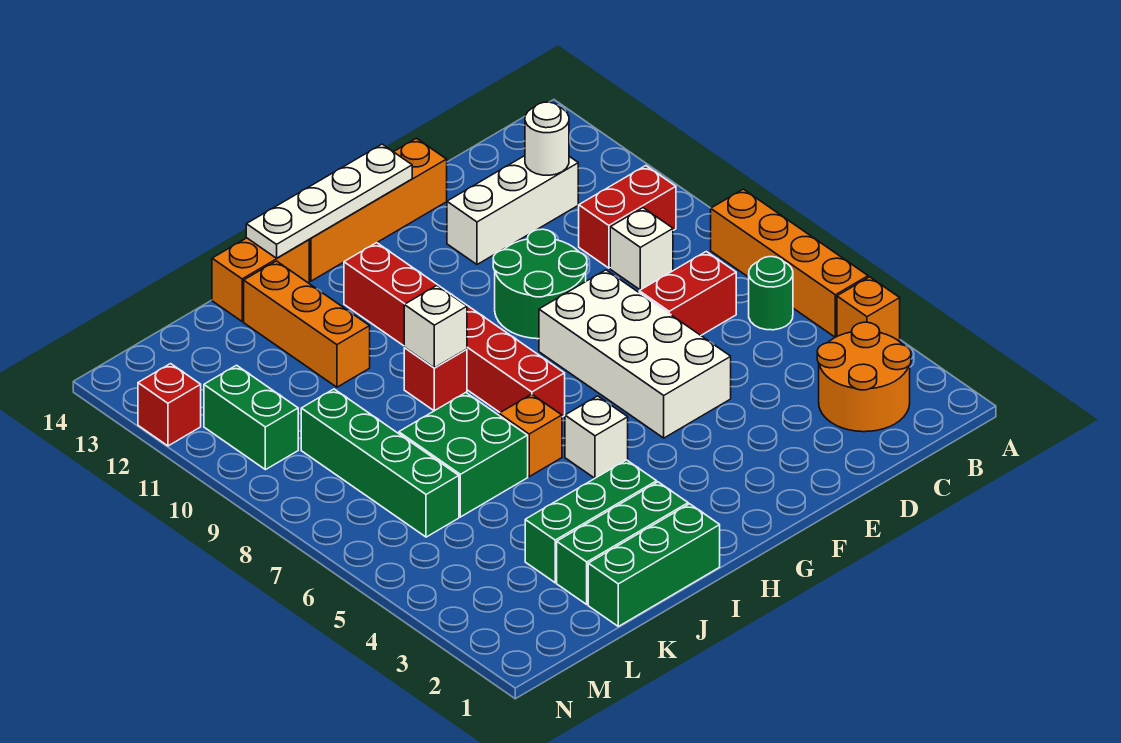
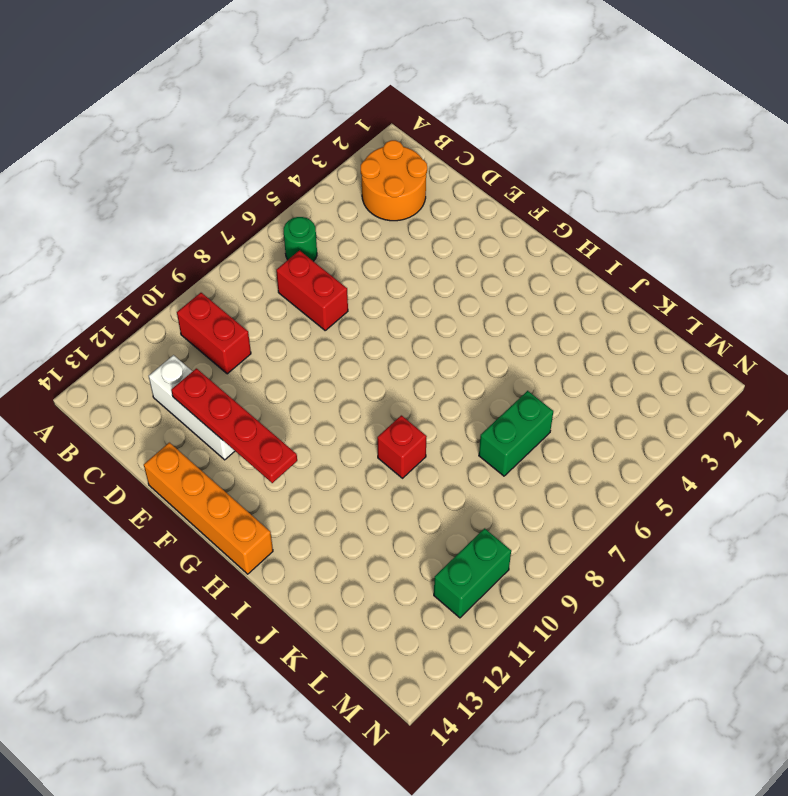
red 1x4 plate [171,368,297,483] -> none
green 1x2 brick [479,391,553,476] -> green 2x2 brick [399,393,528,517]
none -> orange 1x1 brick [837,277,900,341]
none -> orange 1x4 brick [711,189,868,337]
none -> white 1x1 brick [610,208,673,290]

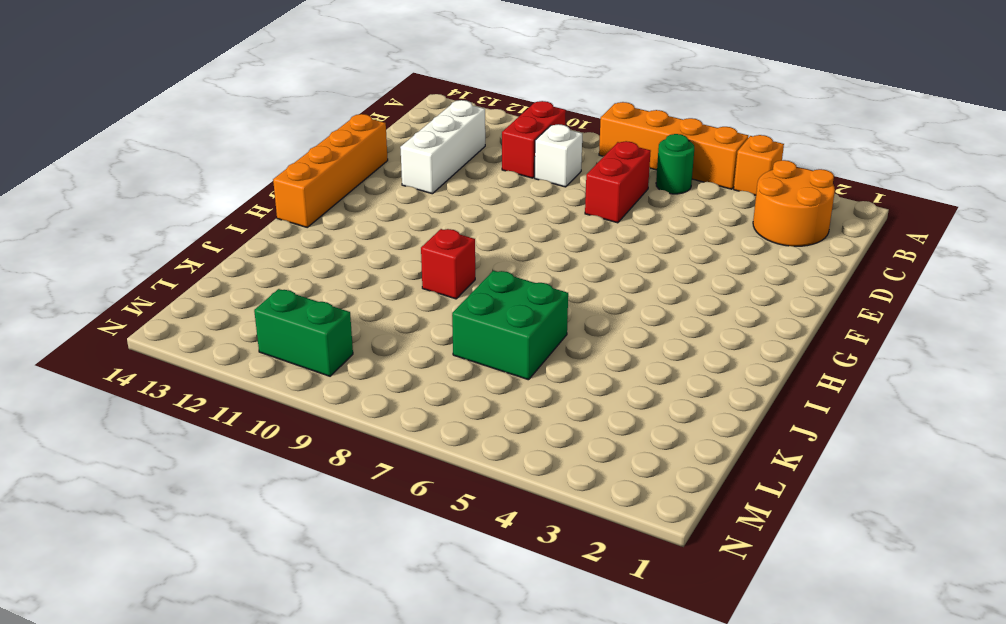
none -> white 2x4 brick [539,270,731,438]
none -> green 2x2 round brick [493,229,587,339]
none -> white 1x1 brick [565,396,628,478]

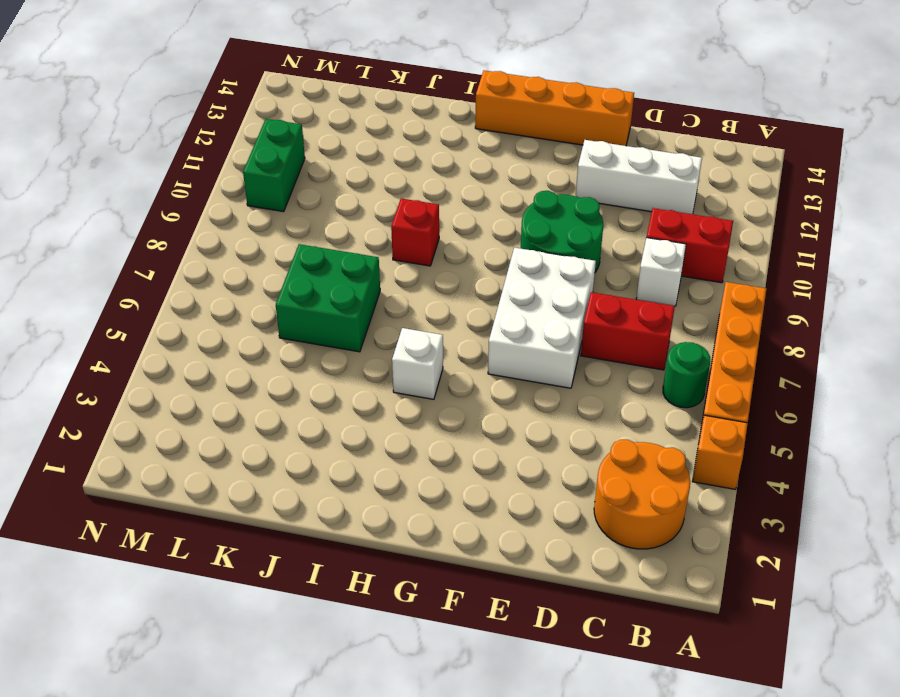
white 2x3 brick [488,248,596,388] -> white 2x4 brick [539,270,731,438]
none -> red 1x6 brick [344,243,565,417]
none -> green 1x3 brick [588,504,720,626]
none -> green 1x3 brick [557,482,688,604]

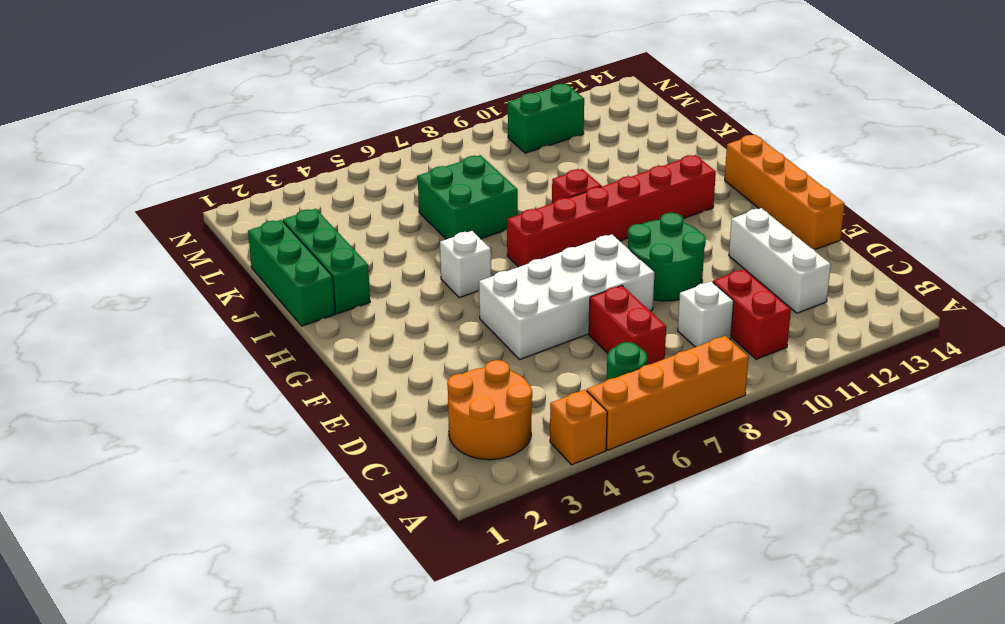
none -> green 1x3 brick [525,460,657,583]
none -> orange 1x1 brick [499,394,562,477]
none -> orange 1x2 brick [212,238,309,321]

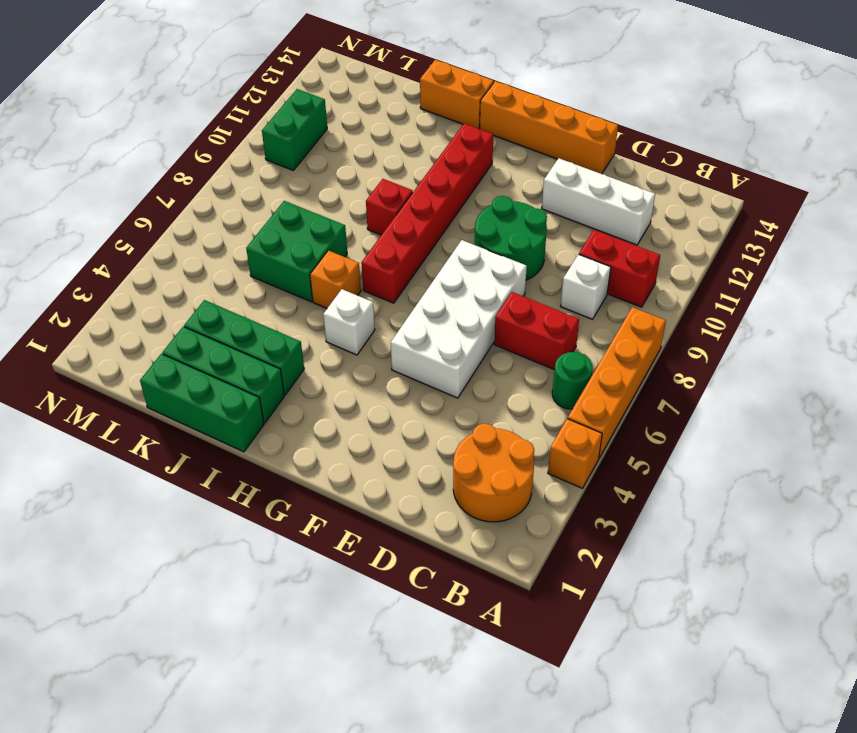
none -> orange 1x3 brick [244,261,370,387]
none -> green 1x4 brick [301,389,459,537]
none -> red 1x1 brick [138,364,201,446]

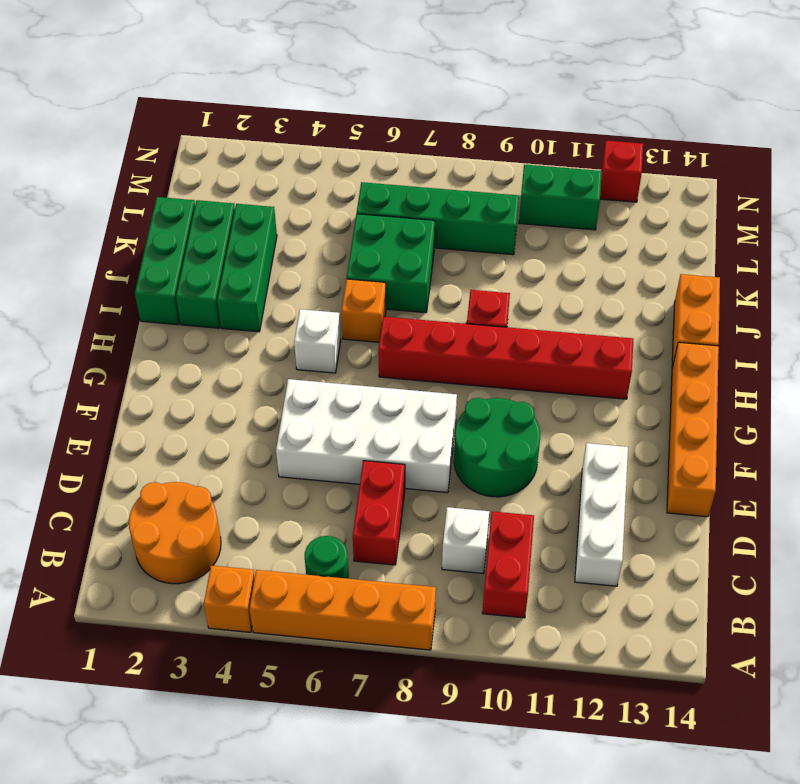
none -> orange 1x3 brick [244,261,370,387]
none -> white 1x1 round brick [525,102,569,175]
none -> white 1x4 plate [246,144,412,258]

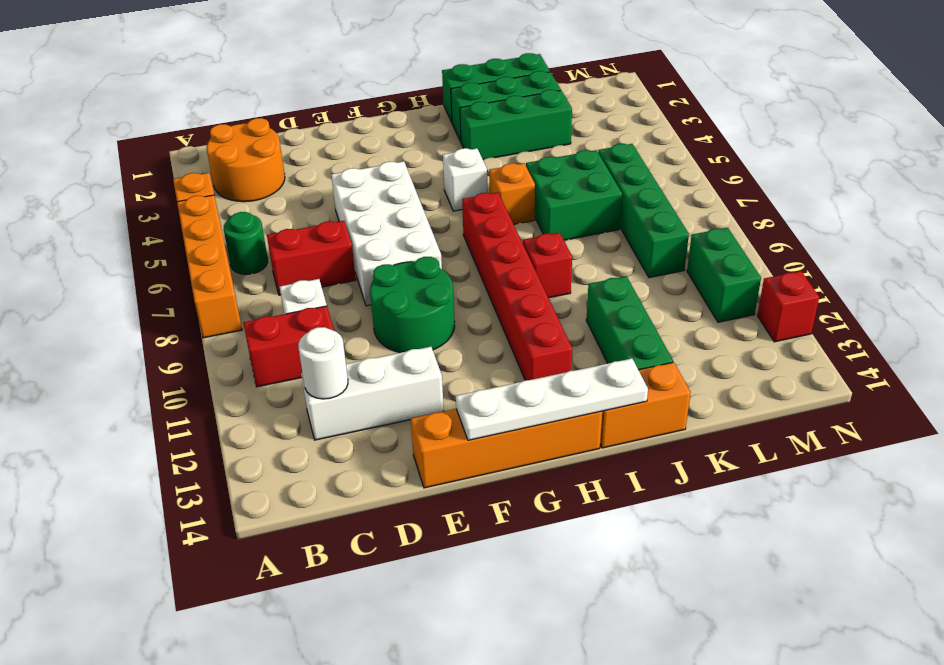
green 1x3 brick [586,276,673,370] -> orange 1x3 brick [244,261,370,387]
none -> white 1x1 brick [404,286,467,368]

